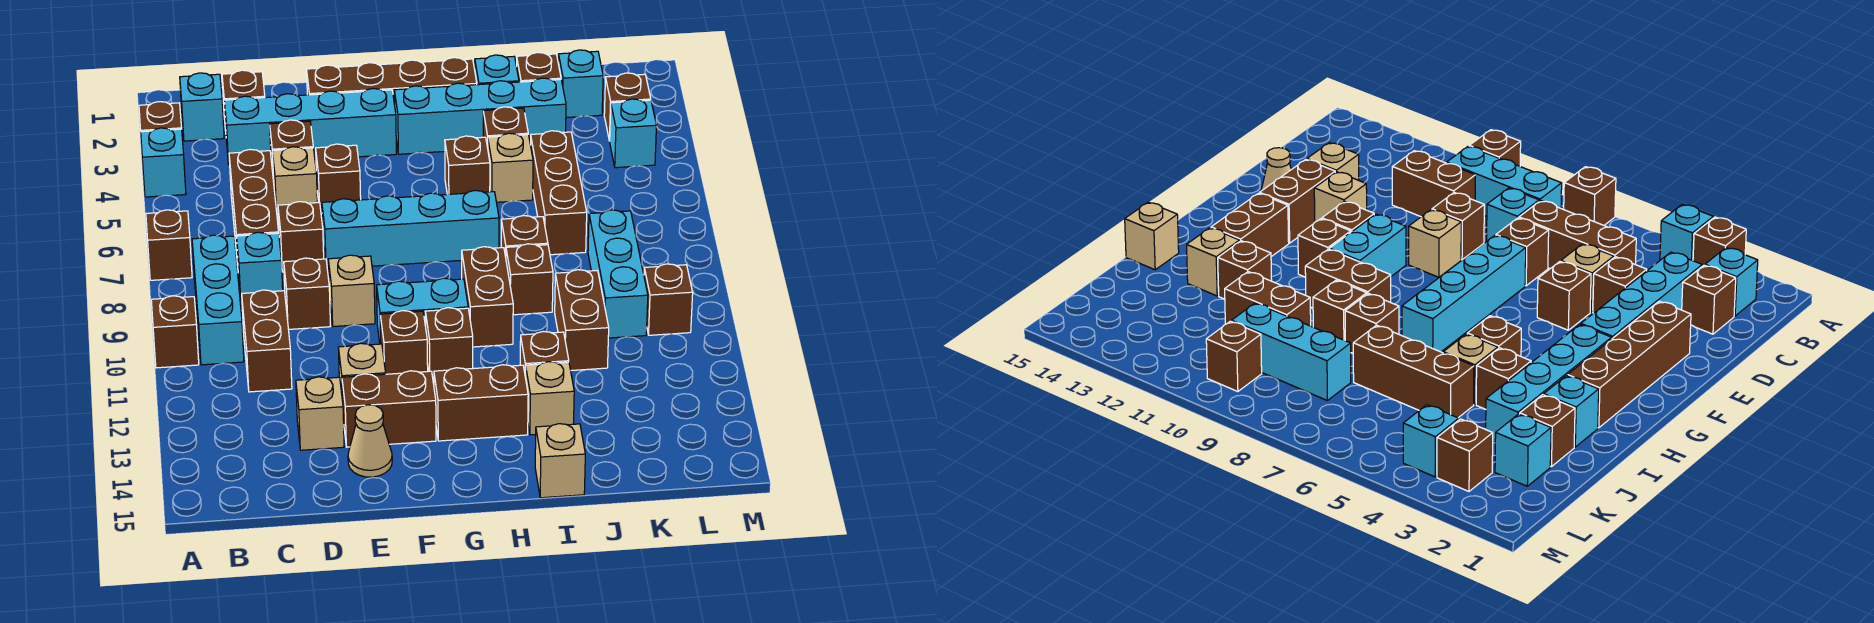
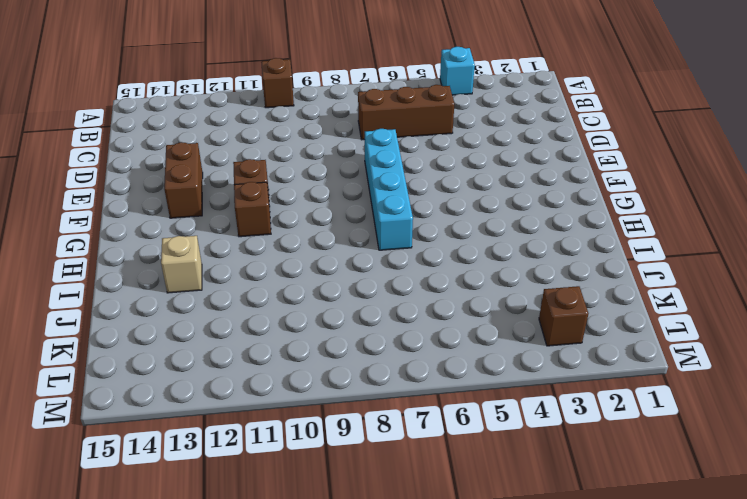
none -> brown 1x1 brick [139,102,182,132]
none -> brown 1x1 brick [146,210,192,280]
none -> cyan 1x1 brick [180,73,224,141]
none -> cyan 1x3 brick [192,235,244,365]

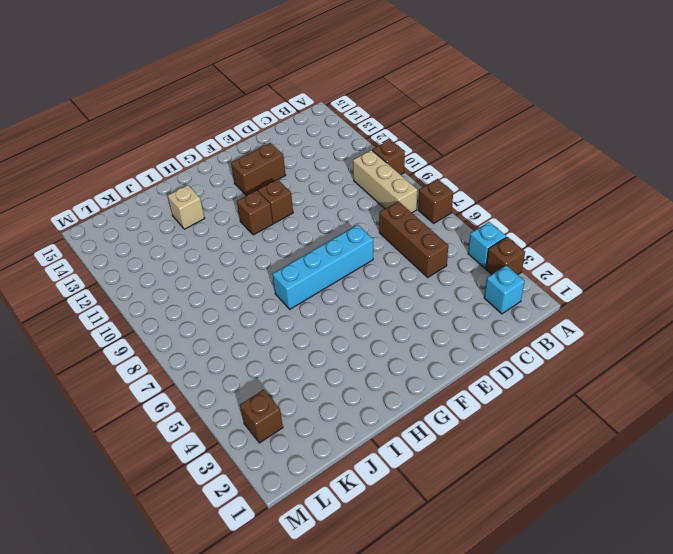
tan 1x3 brick [353,150,417,213] -> cyan 1x3 brick [192,235,244,365]
none -> brown 1x1 brick [222,70,265,130]
none -> cyan 1x4 brick [224,89,396,165]
none -> cyan 1x1 brick [237,232,283,303]
none -> brown 1x2 brick [242,290,292,392]

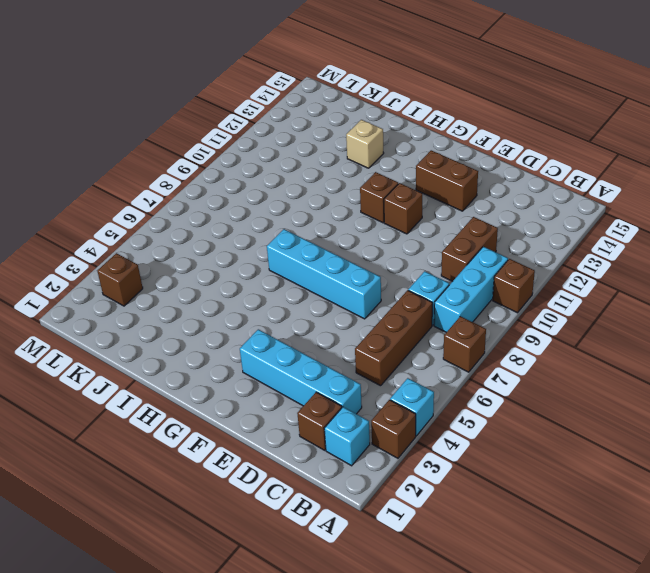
none -> brown 1x1 brick [270,120,313,182]
none -> tan 1x1 brick [272,147,317,216]
none -> brown 1x1 brick [278,202,324,272]
none -> brown 1x1 brick [284,258,330,329]

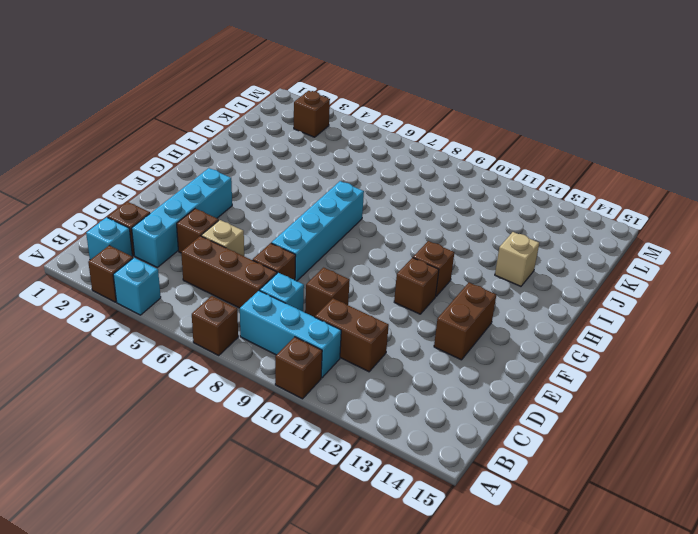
none -> tan 1x1 brick [296,377,344,450]
none -> brown 1x4 brick [307,58,477,105]
none -> brown 1x1 brick [316,144,361,213]
none -> tan 1x1 brick [328,255,375,327]

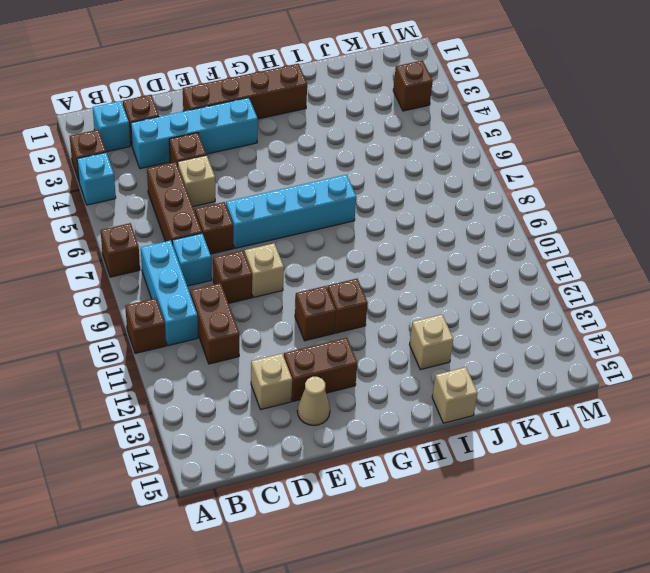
none -> brown 1x1 brick [316,144,361,213]
none -> tan 1x1 brick [338,343,386,401]
none -> cyan 1x2 brick [377,278,468,344]
none -> cyan 1x4 brick [394,78,566,154]

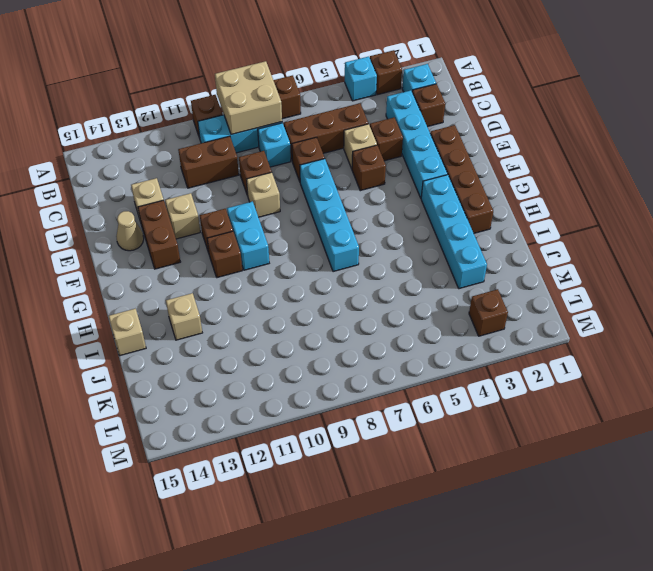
tan 2x2 brick [215,61,282,135] -> none
none -> brown 1x2 brick [434,365,528,441]
none -> brown 1x1 brick [445,136,490,194]
none -> brown 1x2 brick [462,247,513,347]
none -> cyan 1x1 brick [475,55,519,85]

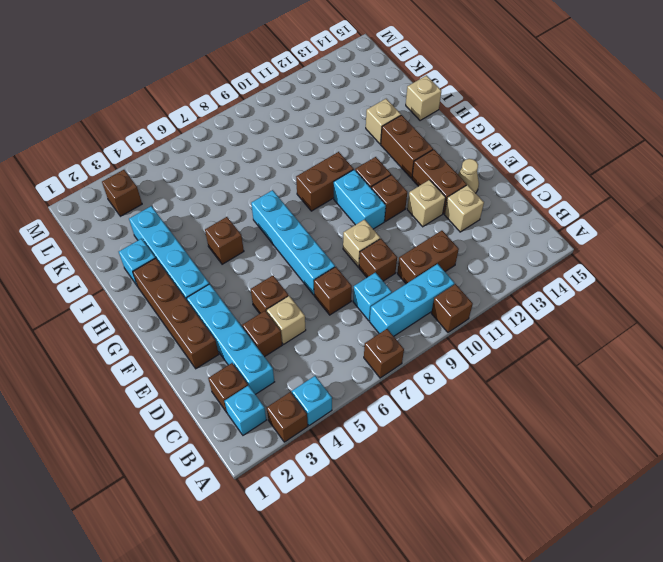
none -> brown 1x3 brick [229,149,279,266]
none -> brown 1x1 brick [483,107,528,148]
none -> tan 1x1 brick [488,133,533,202]
none -> brown 1x1 brick [501,216,548,257]

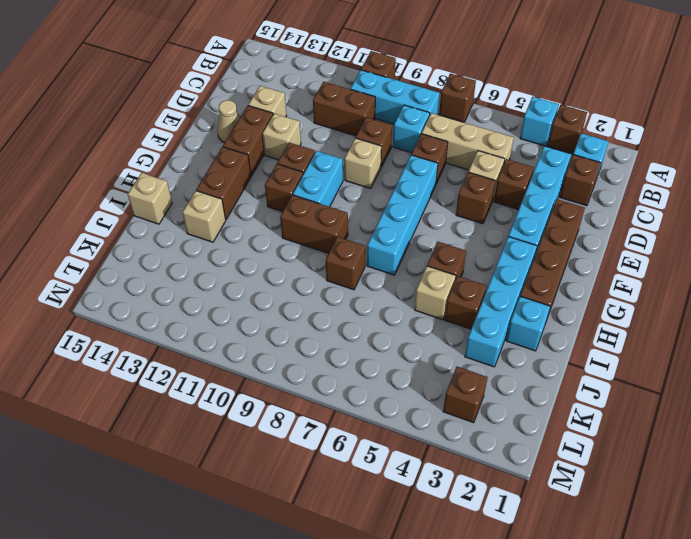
tan 1x3 brick [422,113,514,170] -> brown 1x3 brick [229,149,279,266]
none -> brown 1x1 brick [506,244,553,315]
none -> brown 1x1 brick [520,331,569,372]
none -> brown 1x1 brick [517,52,561,82]
none -> brown 1x3 brick [531,131,587,255]

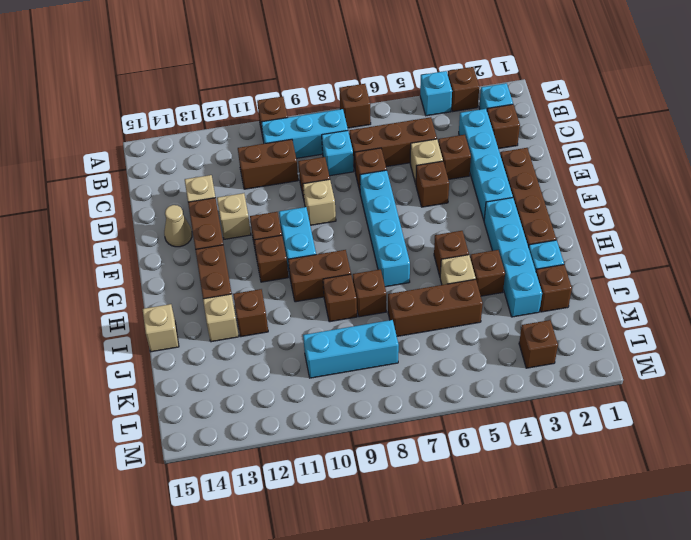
none -> brown 1x2 brick [555,270,609,371]
none -> cyan 1x1 brick [558,50,603,118]
none -> cyan 1x1 brick [610,99,657,168]
none -> brown 1x1 brick [644,264,693,335]

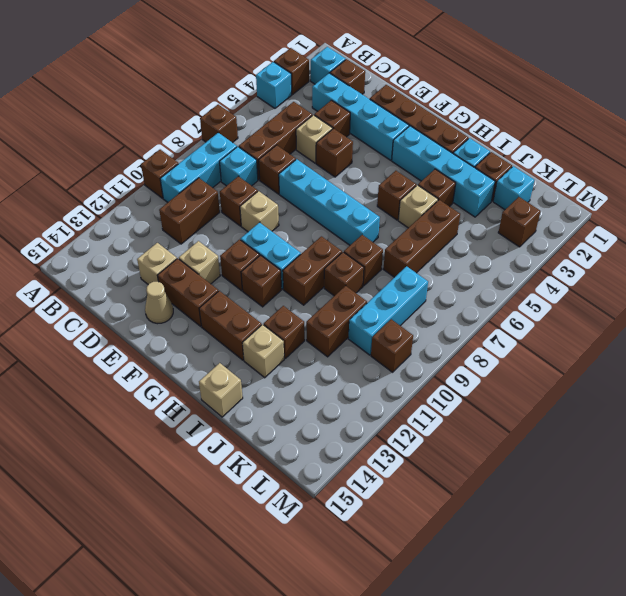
none -> cyan 1x1 brick [610,99,657,168]

